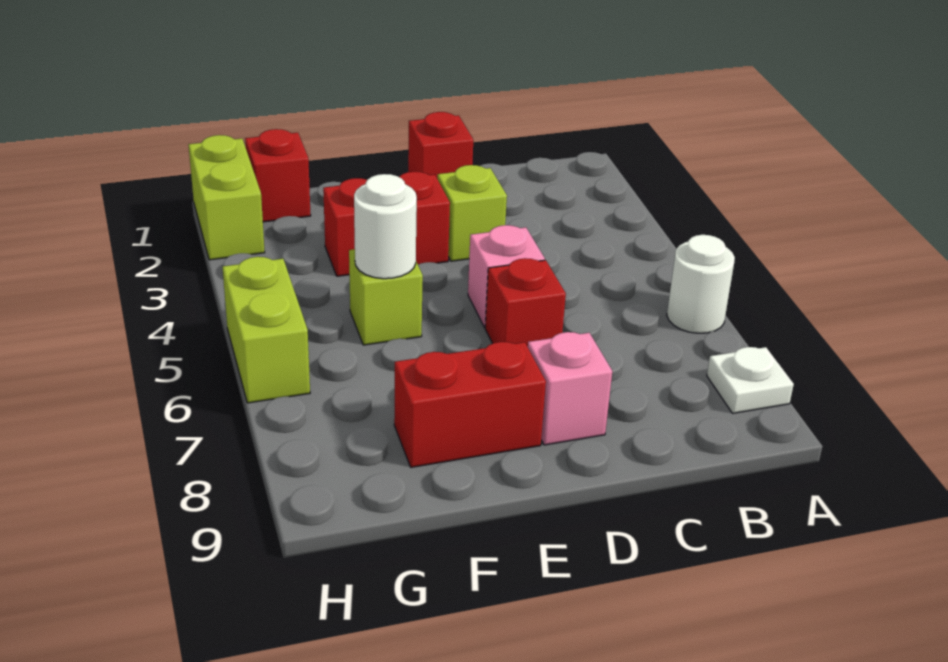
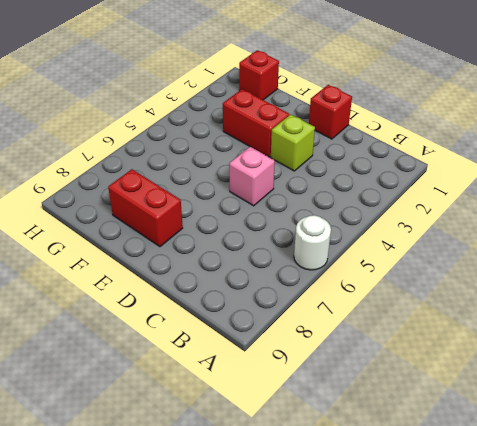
none -> white 1x1 plate [707,347,794,413]
none -> red 1x1 brick [485,258,566,347]
none -> pink 1x1 brick [528,332,612,445]

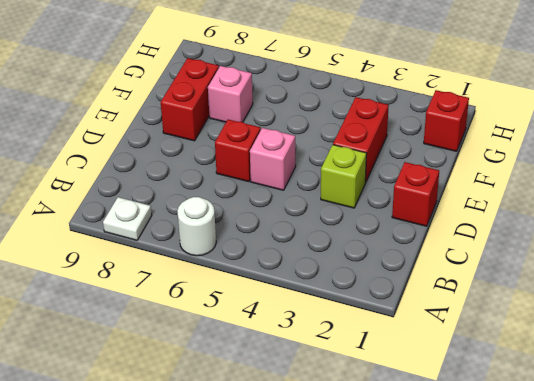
pink 1x1 brick [208,66,253,122] -> pink 1x1 brick moved to [528,332,612,445]
none -> lime 1x1 brick [349,249,423,345]
none -> lime 1x2 brick [188,135,265,260]
none -> lime 1x2 brick [223,257,310,403]

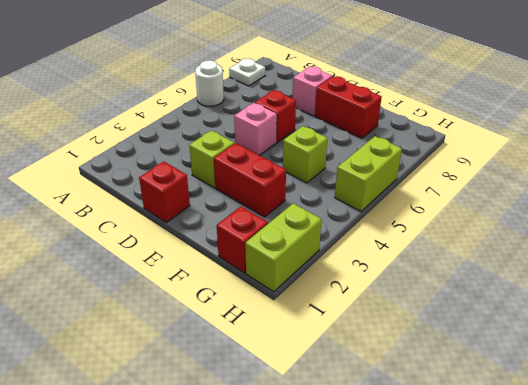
none -> white 1x1 round brick [354,174,417,279]

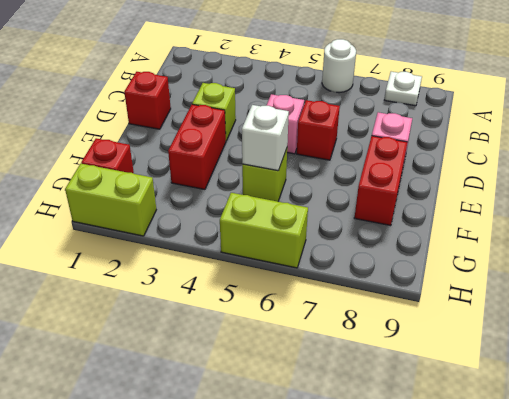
white 1x1 brick [242,105,289,171] -> white 1x1 round brick [354,174,417,279]

